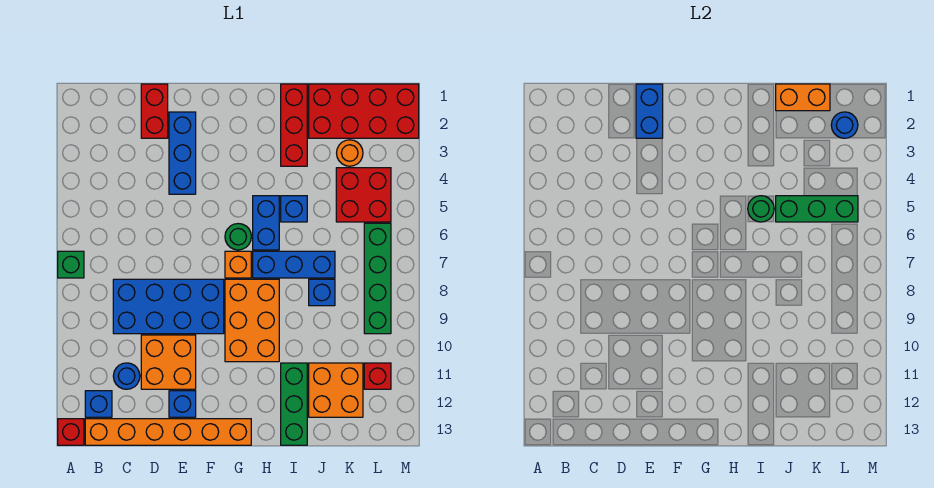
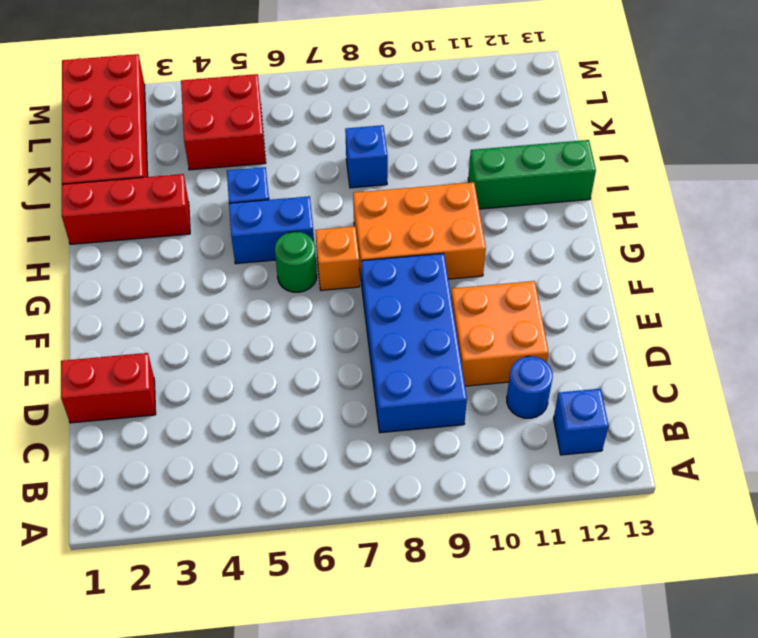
none -> green 1x1 brick [58,251,84,278]
none -> red 1x1 brick [58,419,84,445]
none -> orange 1x6 brick [85,419,251,445]
none -> blue 1x3 brick [169,112,196,194]

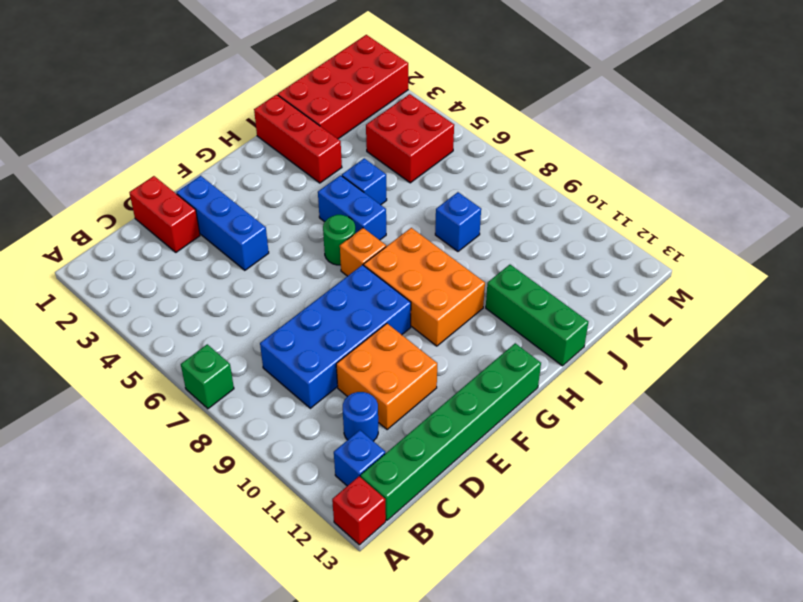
green 1x6 brick [360,343,541,521] -> orange 1x6 brick [85,419,251,445]
none -> blue 1x1 brick [169,391,196,417]
none -> blue 1x3 brick [253,251,335,278]
none -> orange 2x2 brick [309,363,363,417]
none -> orange 1x1 round brick [337,140,363,166]

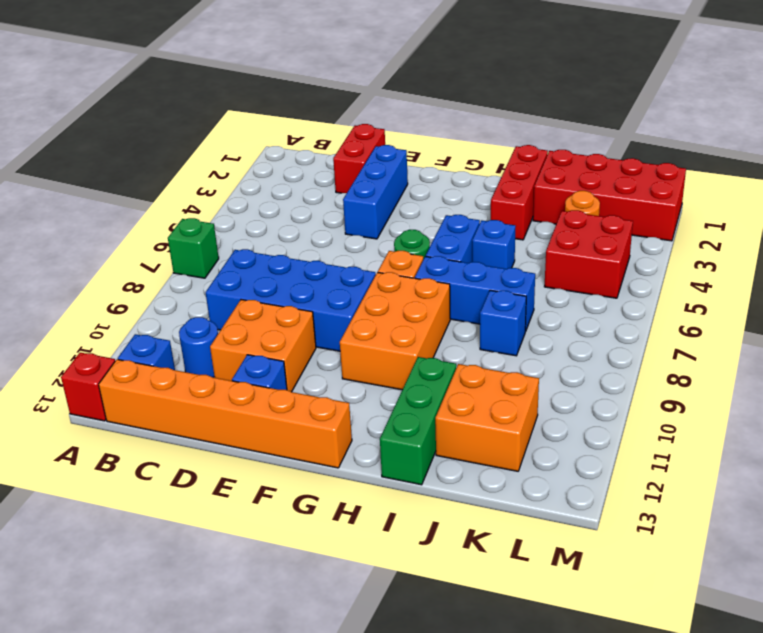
none -> green 1x4 brick [364,223,391,334]
none -> red 1x1 brick [364,363,391,389]
none -> blue 1x2 brick [636,84,663,138]
none -> green 1x1 round brick [748,196,774,222]

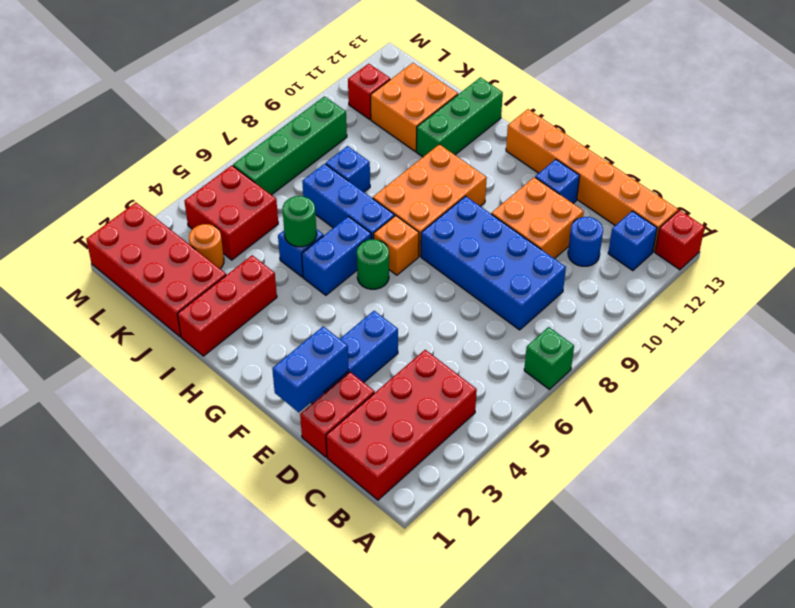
red 2x4 brick [326,350,477,500] -> none
none -> orange 1x2 brick [776,84,830,111]
none -> green 1x3 brick [776,196,858,222]
none -> blue 1x1 round brick [831,112,858,138]

